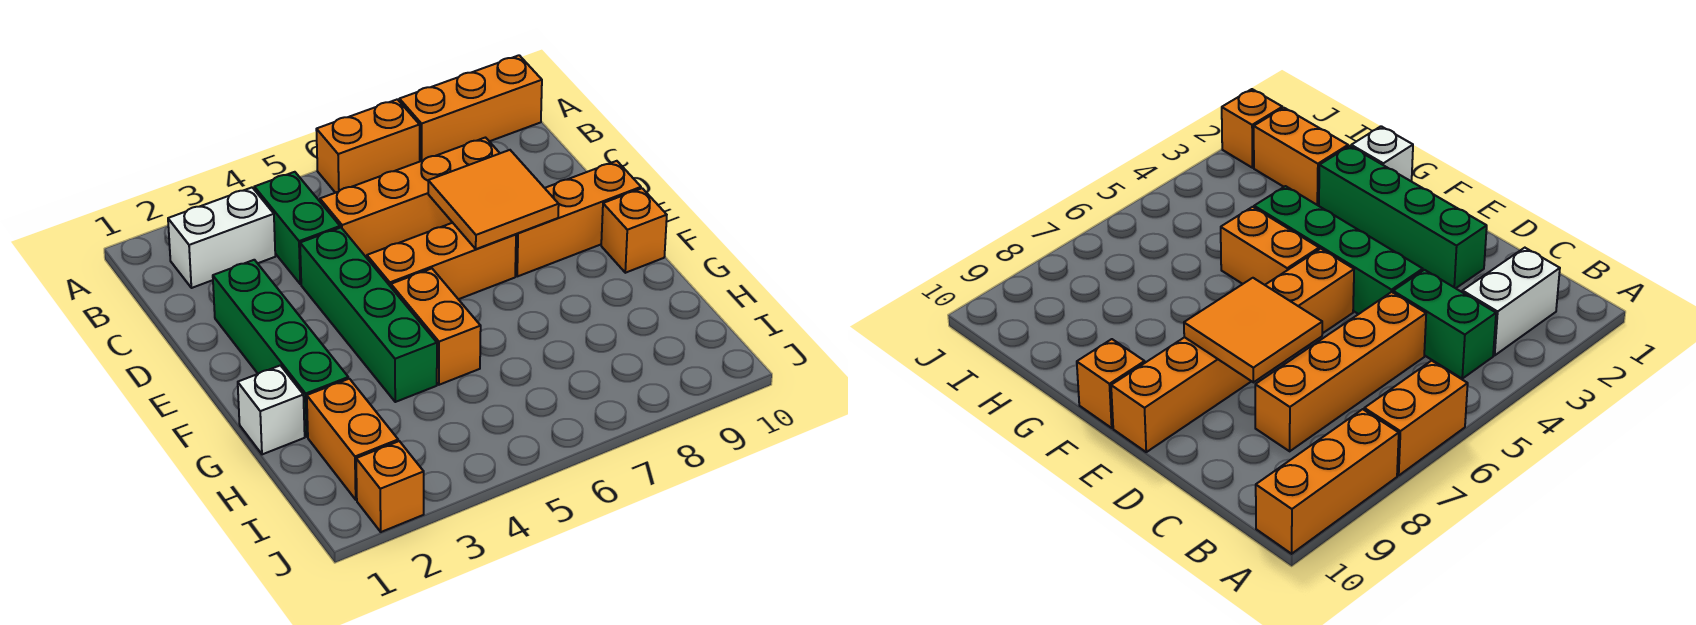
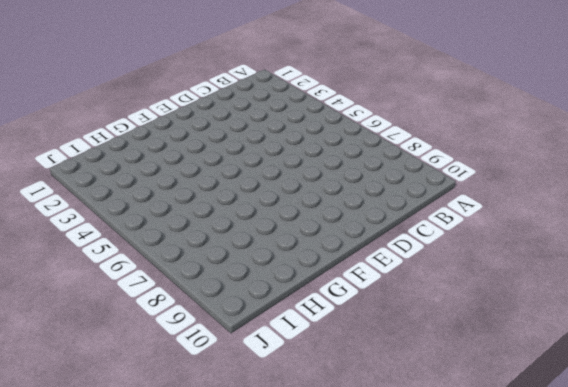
none -> orange 1x2 brick [316,99,420,193]
none -> orange 1x3 brick [399,55,542,161]
none -> white 1x2 brick [168,188,275,288]

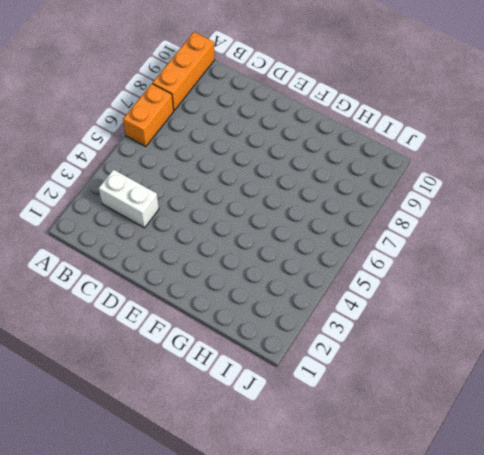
white 1x2 brick [99,170,159,228] -> white 1x2 brick turned to [168,188,275,288]
none -> green 1x2 brick [254,172,340,284]
none -> orange 1x4 brick [320,138,500,258]
none -> green 1x4 brick [213,260,348,437]

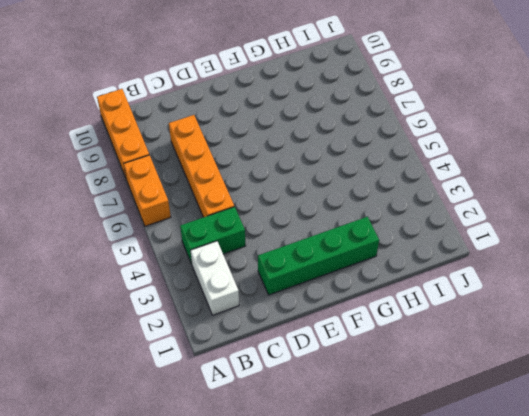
none -> green 1x4 brick [300,228,437,402]
none -> orange 1x3 brick [367,223,516,299]
none -> orange 1x3 brick [515,161,641,276]

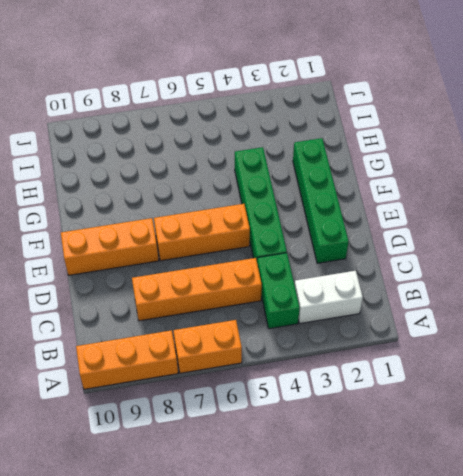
none -> orange 1x2 brick [391,268,481,385]
none -> orange 1x1 brick [601,188,667,273]
none -> white 1x1 brick [238,365,305,454]

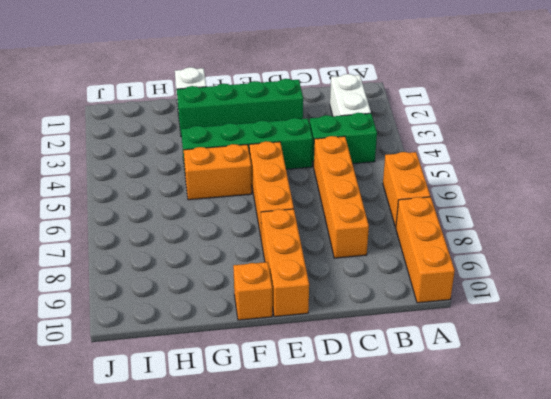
none -> orange 1x2 brick [307,379,398,500]
none -> orange 1x1 brick [356,441,424,532]
none -> orange 2x2 tile [428,150,559,249]

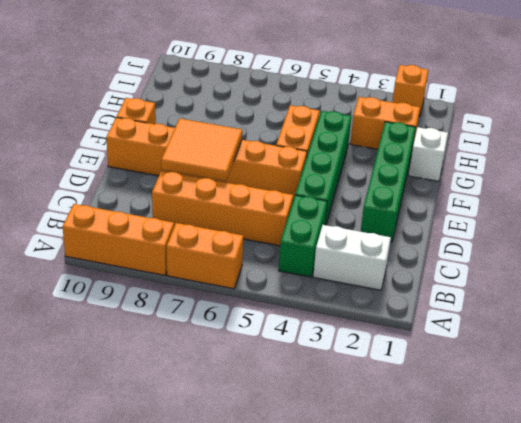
orange 1x2 brick [350,97,420,149] -> orange 1x2 brick turned to [307,379,398,500]

